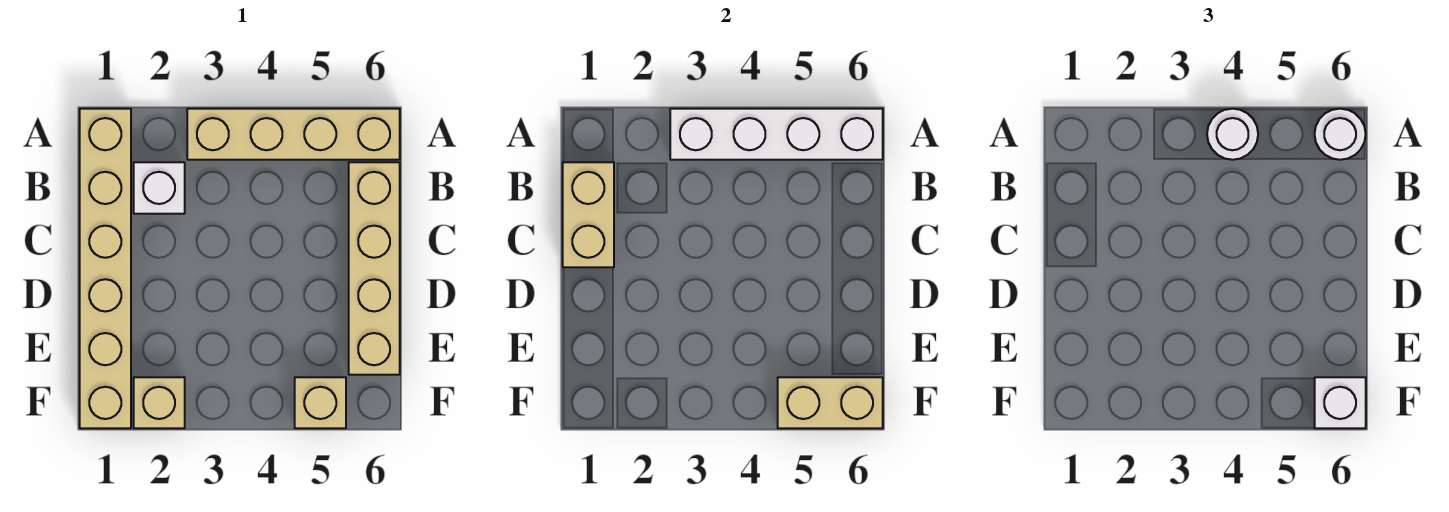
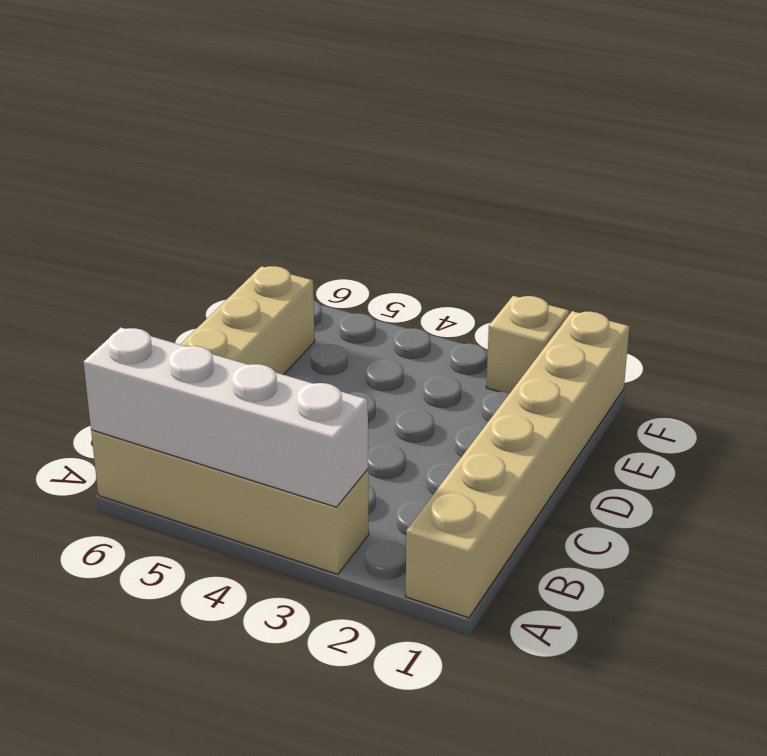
none -> white 1x1 brick [134,162,185,214]
none -> tan 1x1 brick [295,377,346,428]
none -> tan 1x2 brick [563,162,614,267]

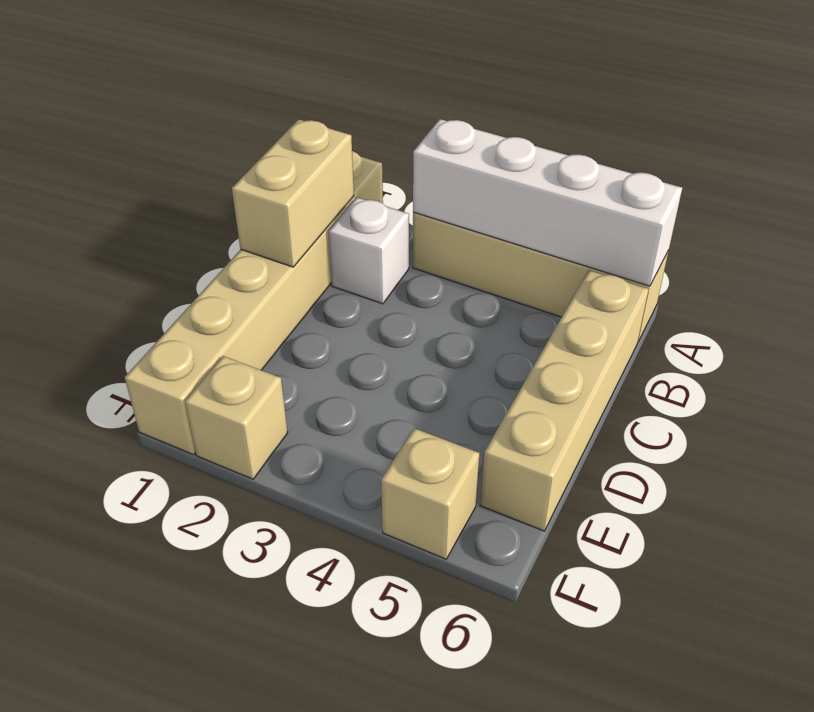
none -> tan 1x2 brick [778,377,883,428]
none -> white 1x1 round brick [1207,109,1258,160]
none -> white 1x1 round brick [1315,109,1366,160]

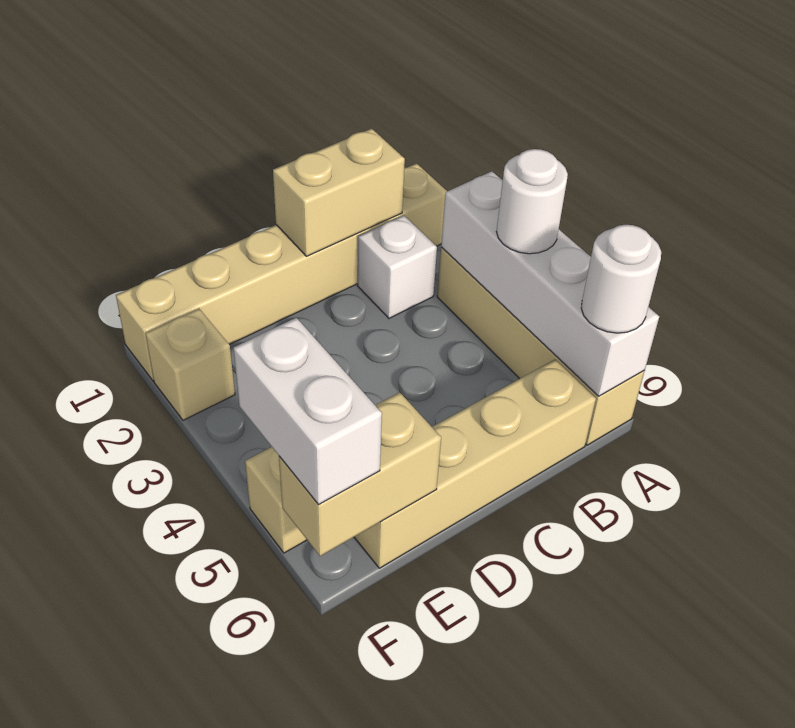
tan 1x2 brick [279,392,441,556] -> tan 1x2 brick turned to [778,377,883,428]
white 1x2 brick [234,318,382,504] -> white 1x1 brick [1315,377,1366,428]

